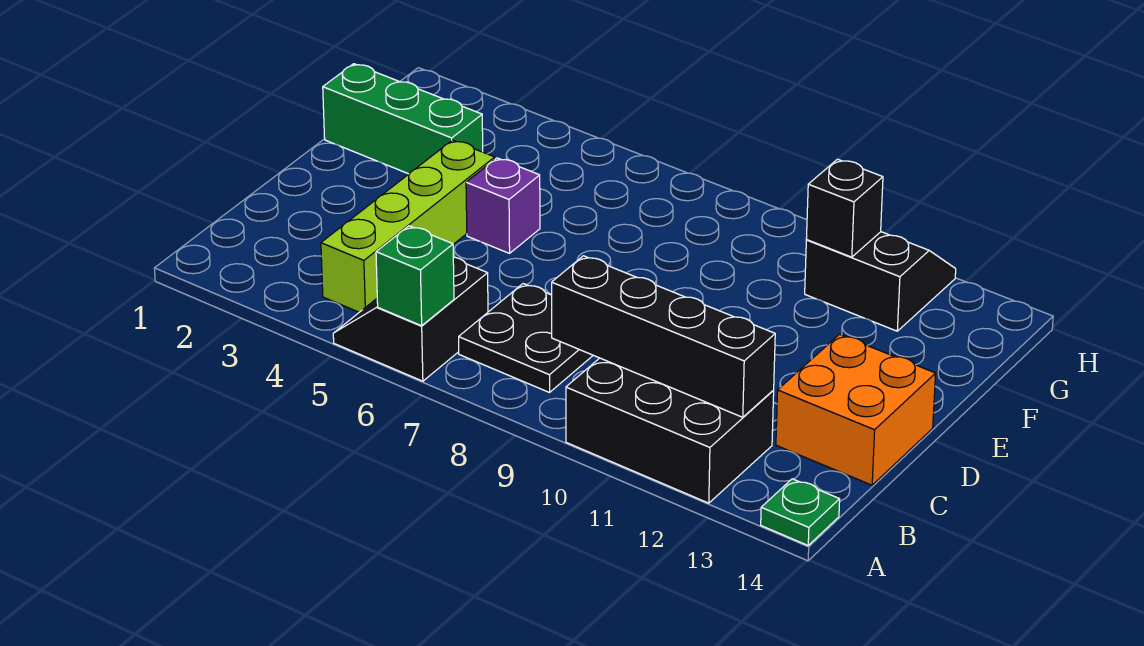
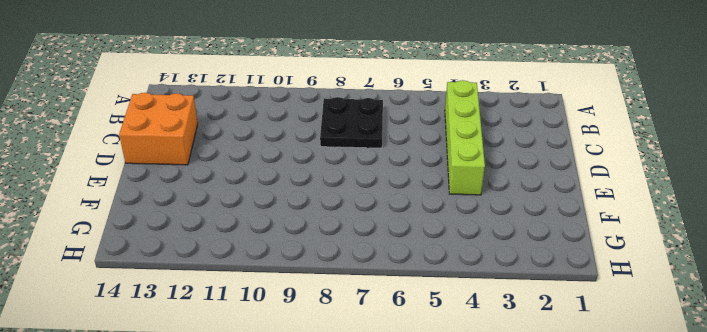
none -> black 2x2 slope [333,257,488,381]
none -> black 2x3 brick [566,358,774,503]
none -> green 1x1 plate [761,479,840,545]

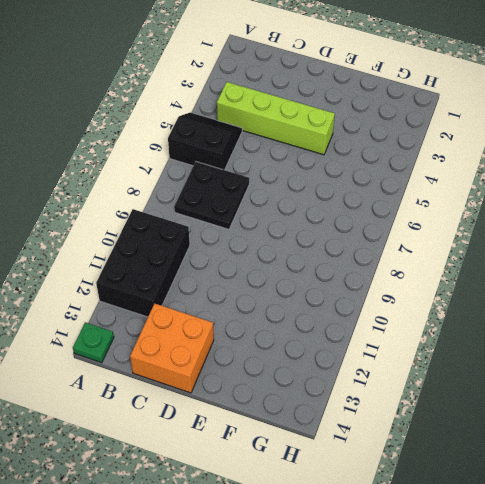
none -> purple 1x1 brick [466,158,540,253]
none -> green 1x3 brick [323,64,483,174]
none -> black 2x2 slope [805,232,956,331]

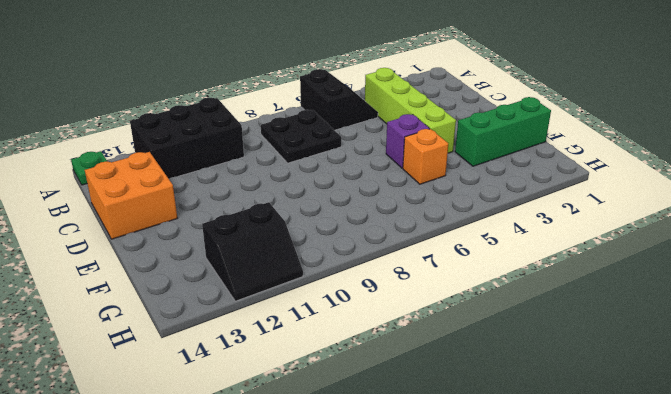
orange 1x1 brick [403,129,448,184] -> none
none -> green 1x1 brick [376,226,454,326]
none -> black 1x4 brick [552,256,775,417]
none -> black 1x1 brick [806,159,883,257]

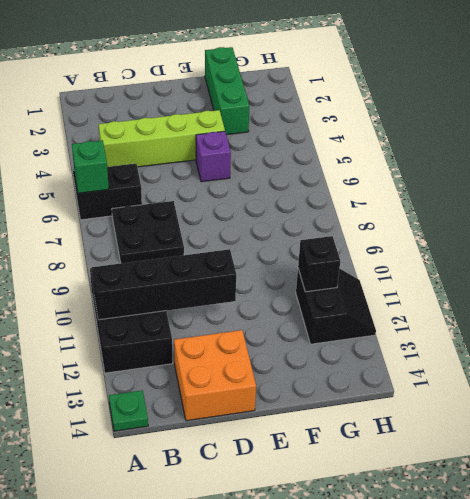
black 1x4 brick [92,249,236,320] -> black 1x4 brick turned to [552,256,775,417]

